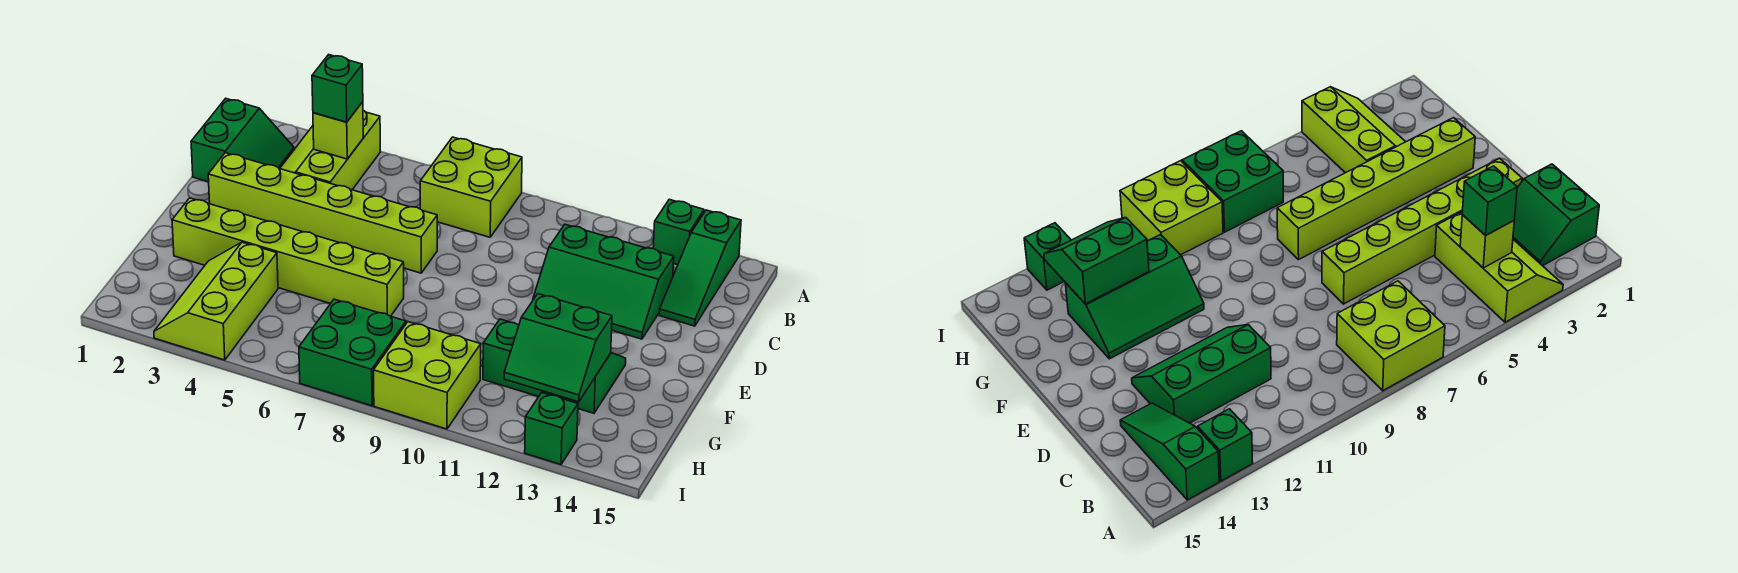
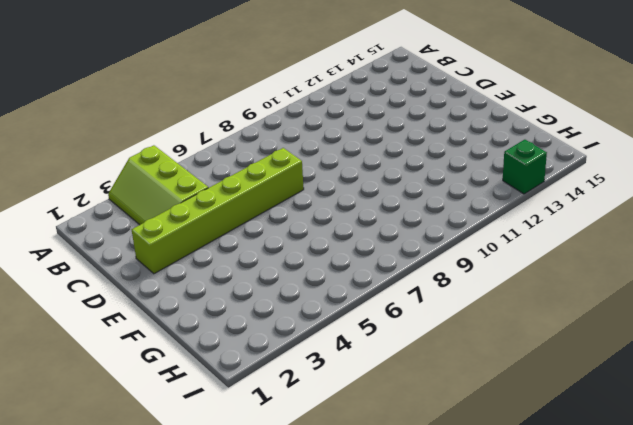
none -> lime 2x2 brick [420,137,522,237]
none -> green 1x1 brick [653,199,704,265]
none -> green 1x3 slope [659,210,741,326]

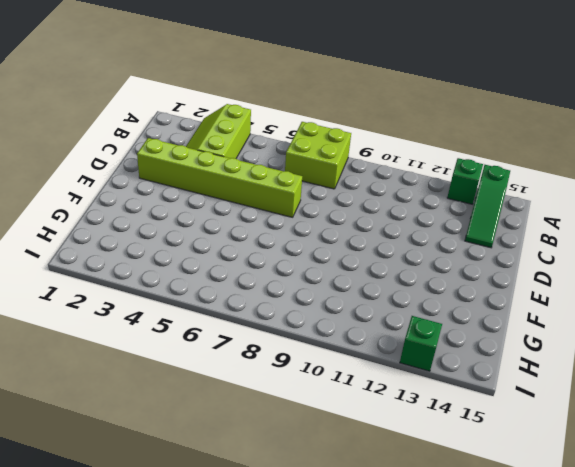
none -> green 2x2 slope [191,98,294,182]
none -> green 2x3 slope [533,225,674,339]
none -> lime 1x6 brick [172,198,404,316]

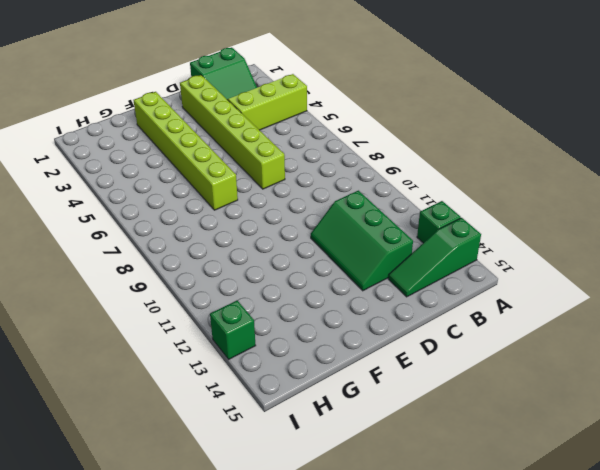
none -> lime 2x2 brick [420,137,522,237]
none -> green 2x3 slope [483,319,626,413]
none -> lime 2x3 slope [154,242,278,360]

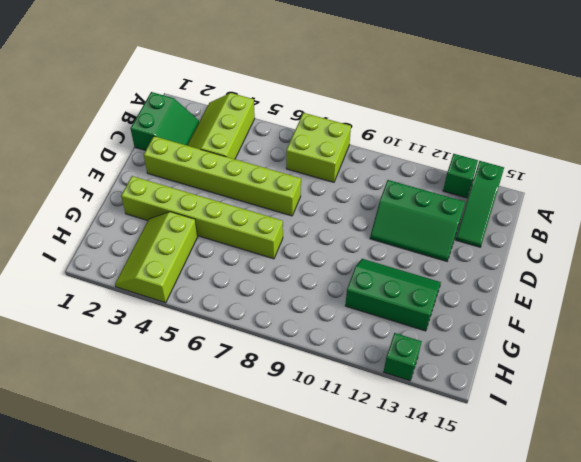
none -> green 2x2 brick [299,299,406,406]
none -> lime 2x2 brick [374,322,481,429]
none -> lime 1x1 brick [313,102,363,159]

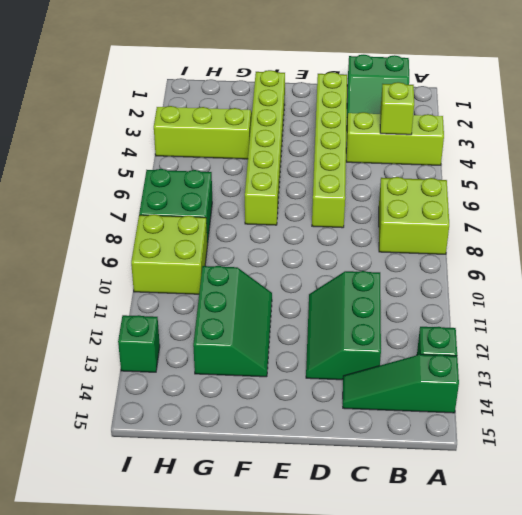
none -> green 2x2 slope [504,294,612,402]
none -> green 1x1 brick [312,55,363,122]

